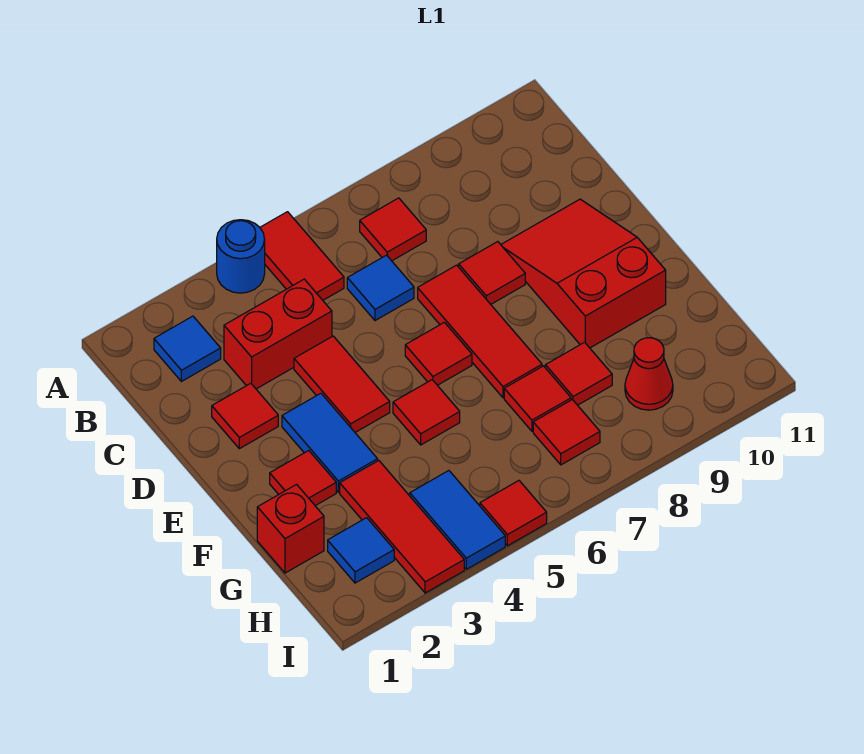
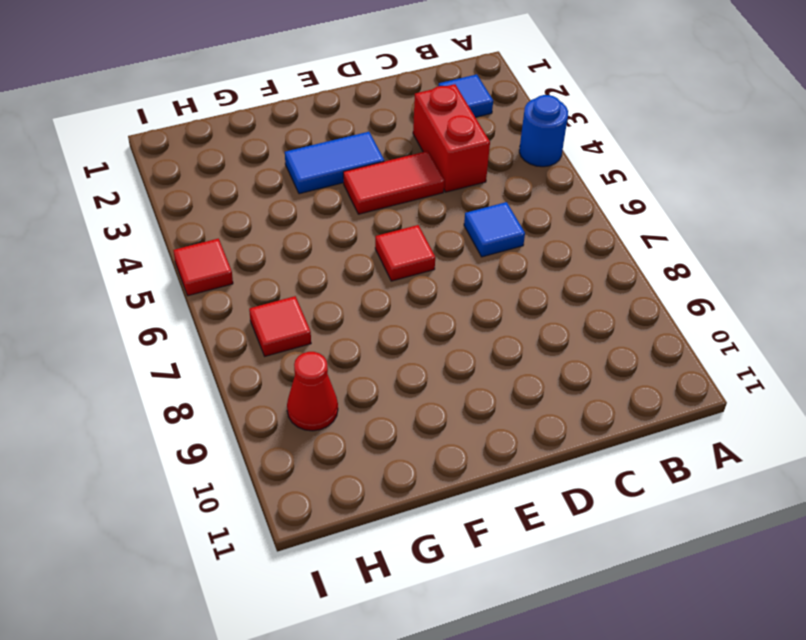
none -> red 1x2 tile [260,212,344,300]
none -> red 1x1 tile [360,198,426,261]
none -> red 1x1 tile [212,383,278,449]

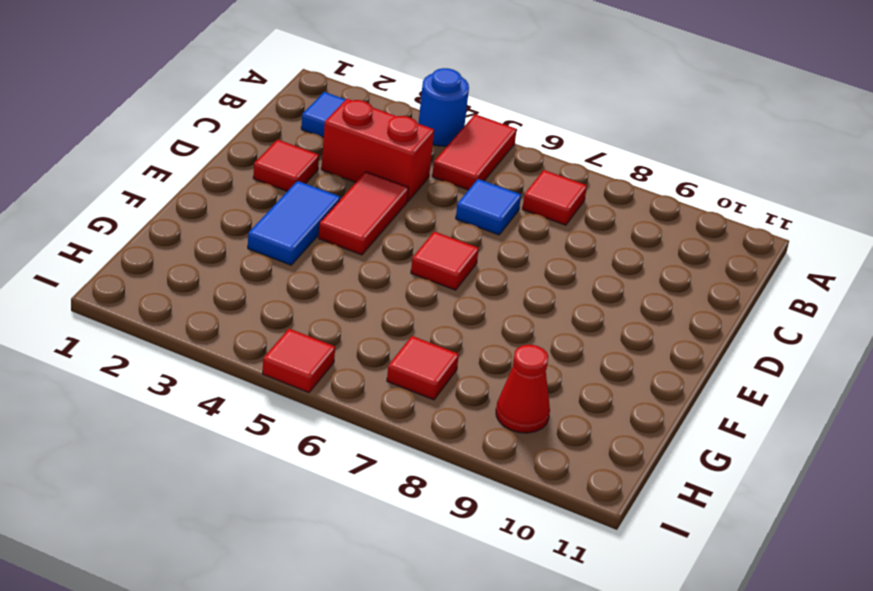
none -> red 1x3 tile [418,265,542,398]
none -> red 1x1 tile [459,242,525,304]
none -> red 2x3 slope [501,199,666,348]

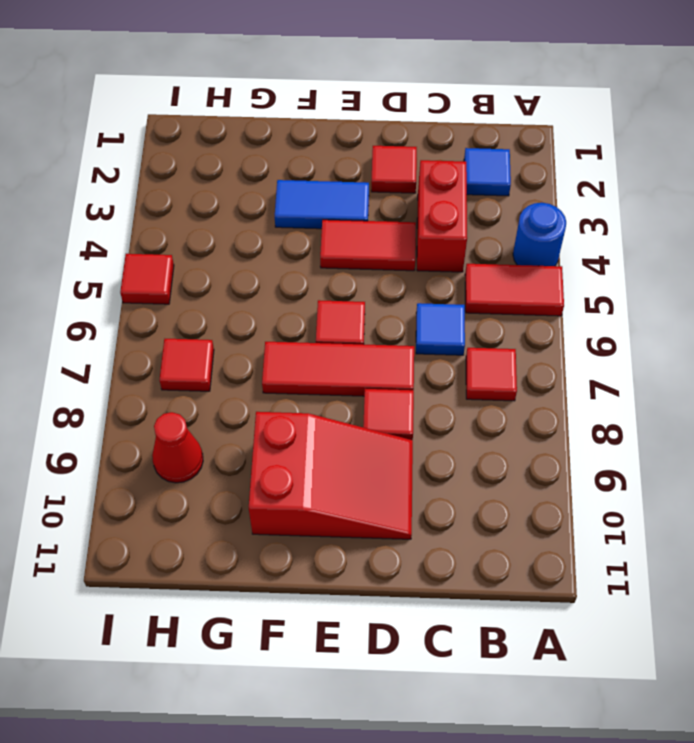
none -> red 1x1 tile [270,451,336,506]
none -> red 1x1 tile [393,380,460,445]
none -> red 1x1 brick [257,485,324,573]

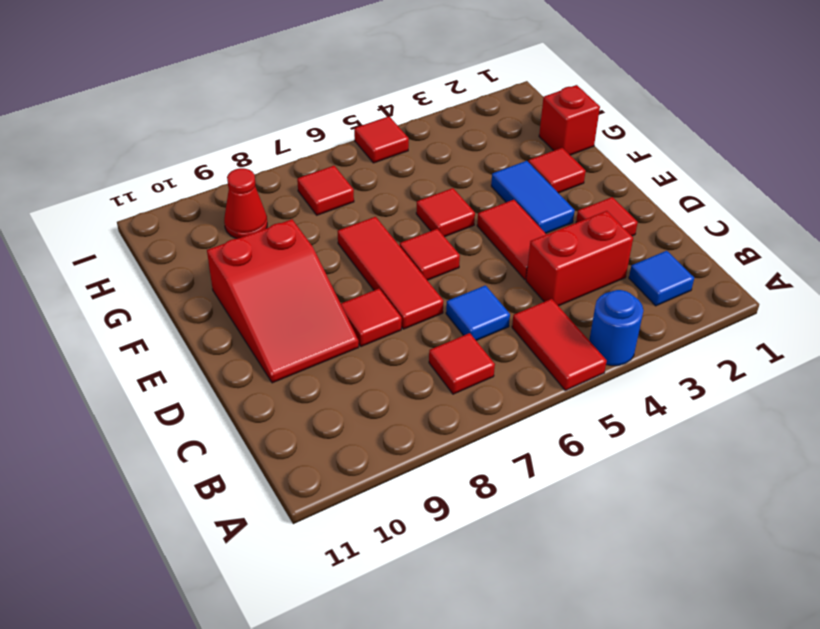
none -> red 1x3 tile [340,461,464,593]
none -> red 1x1 tile [504,366,571,431]
none -> red 1x1 tile [545,342,612,405]

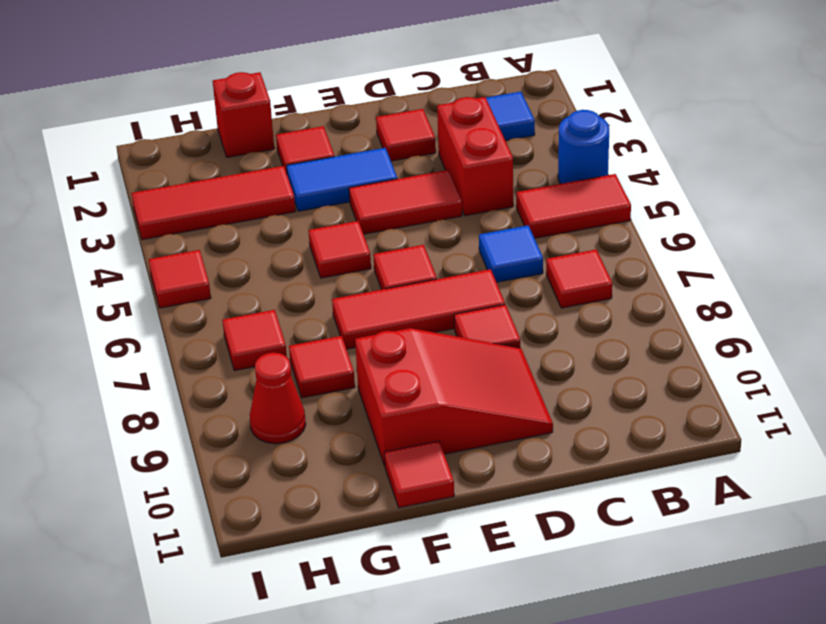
red 1x1 tile [384,441,454,508] -> red 1x1 tile moved to [504,366,571,431]
none -> blue 1x1 tile [328,518,394,583]
none -> blue 1x2 tile [410,471,505,569]

